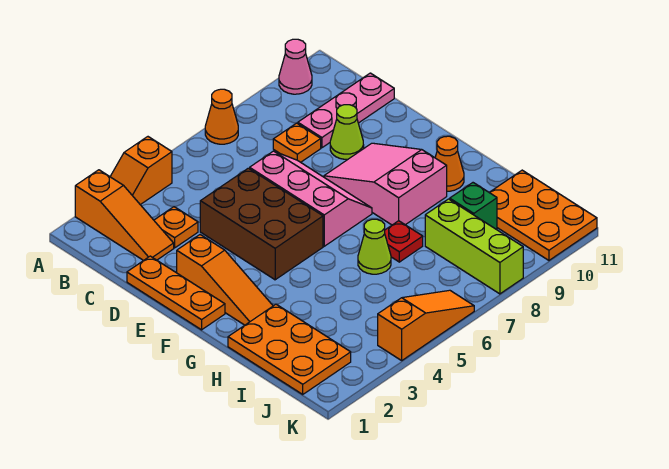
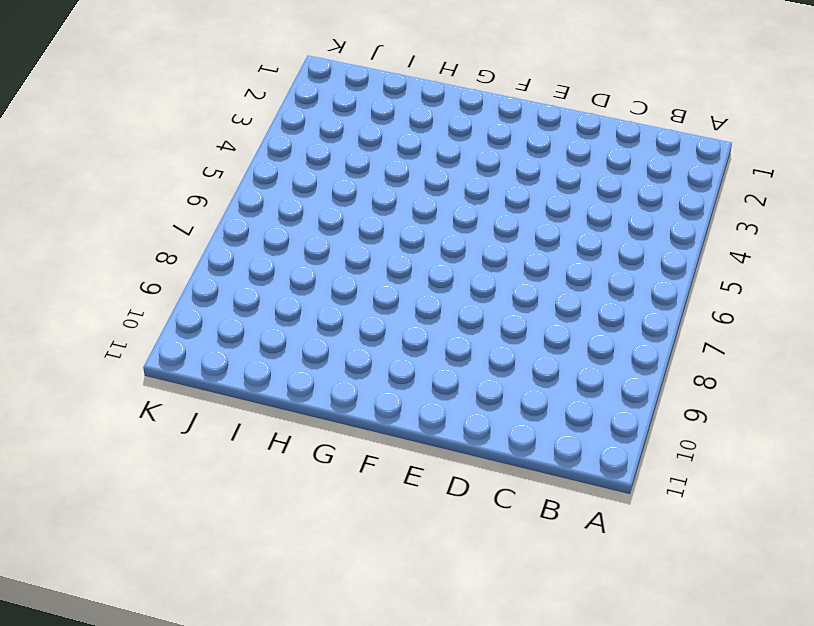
none -> orange 1x3 slope [75,170,174,261]
none -> orange 1x2 slope [110,137,172,205]
none -> orange 1x1 cone [205,89,238,144]

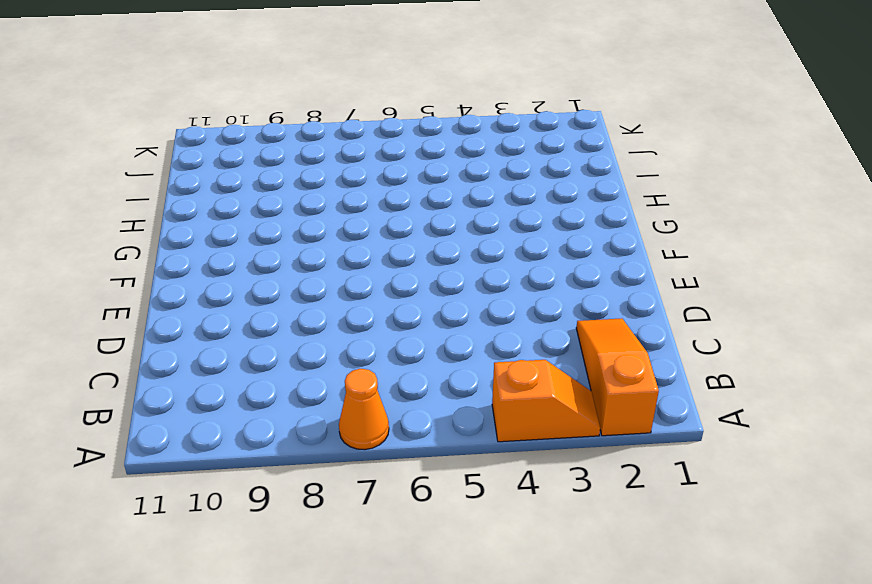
none -> pink 1x1 cone [279,39,312,94]
none -> orange 1x1 plate [154,207,198,248]
none -> orange 1x1 plate [273,123,321,162]

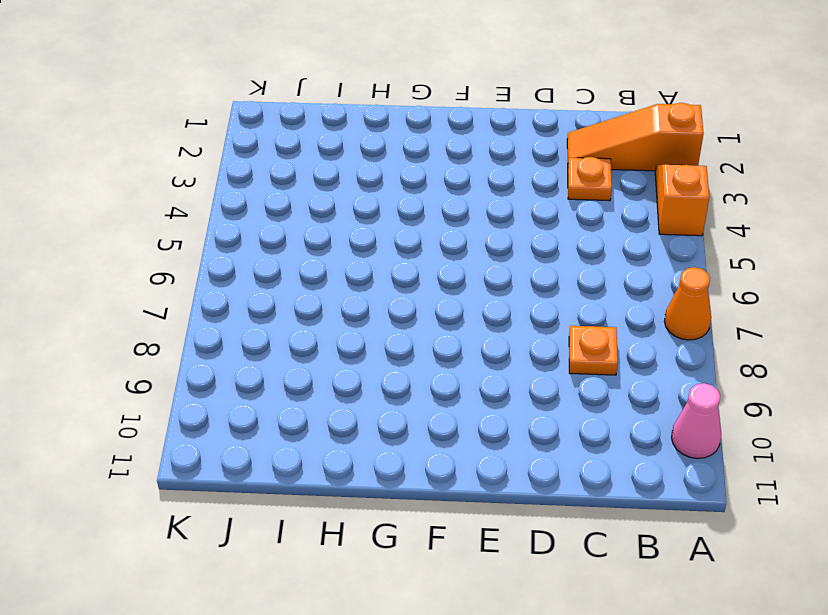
none -> pink 1x3 plate [298,73,394,148]
none -> orange 1x3 plate [127,256,225,330]
none -> brown 2x3 brick [200,168,323,280]

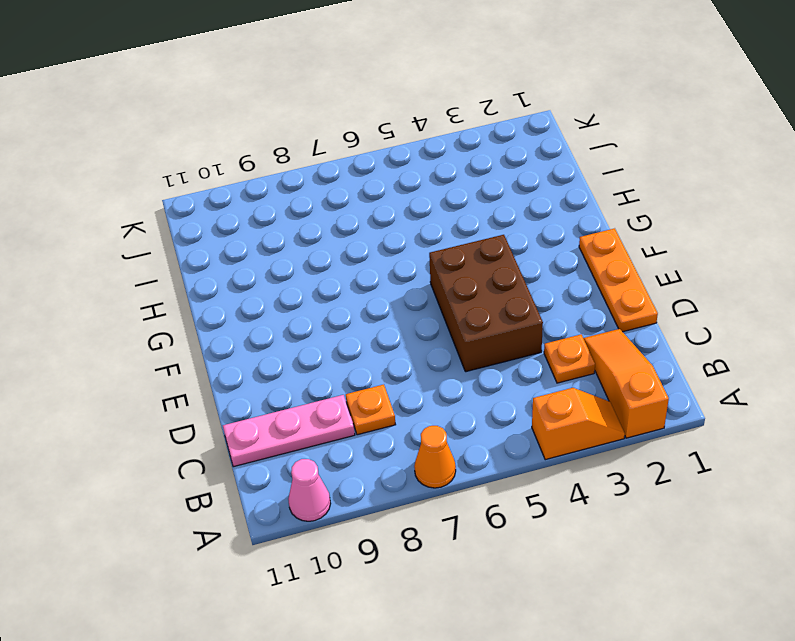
none -> pink 2x3 slope [250,151,372,246]
none -> lime 1x1 cone [330,105,364,159]
none -> orange 1x3 slope [177,235,273,325]

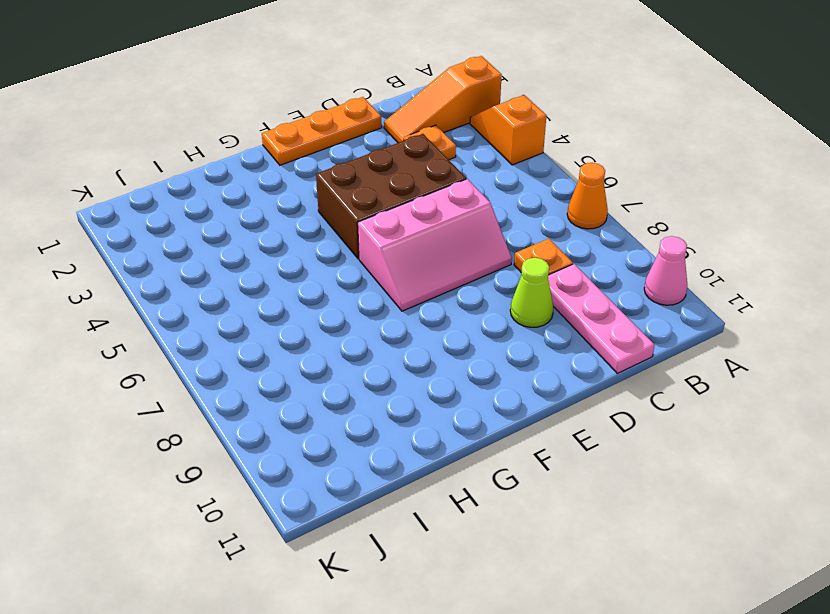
none -> orange 1x3 slope [177,235,273,325]
none -> pink 2x3 slope [324,143,447,225]
none -> orange 1x1 cone [435,136,464,191]

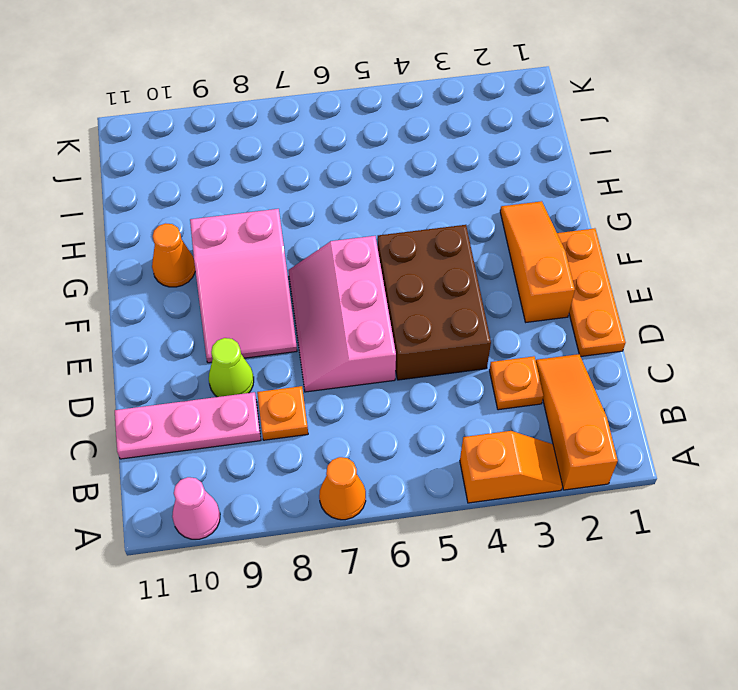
none -> orange 2x3 plate [228,304,351,394]
none -> lime 1x1 cone [358,219,391,274]
none -> red 1x1 plate [385,221,423,262]

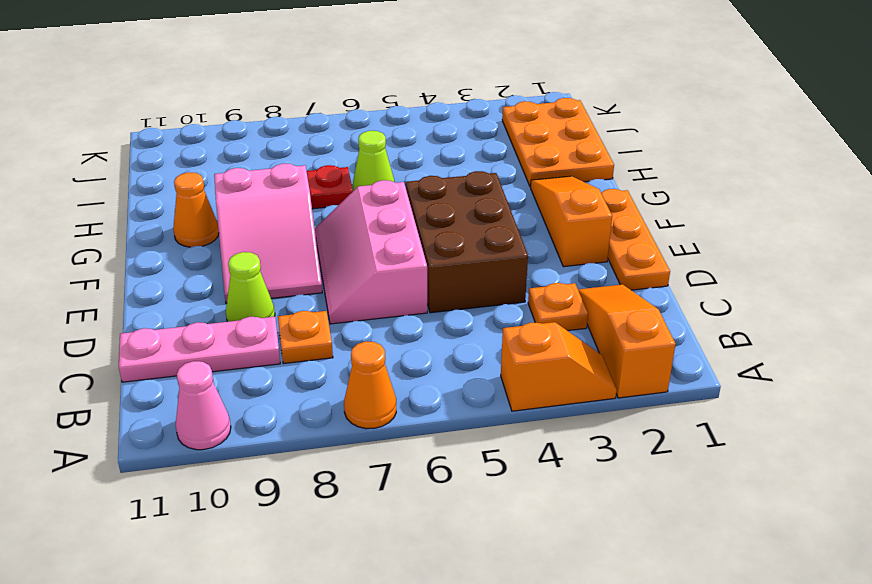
none -> lime 1x3 brick [425,199,523,294]
none -> green 1x1 brick [450,183,497,230]
none -> orange 2x3 plate [489,170,597,260]

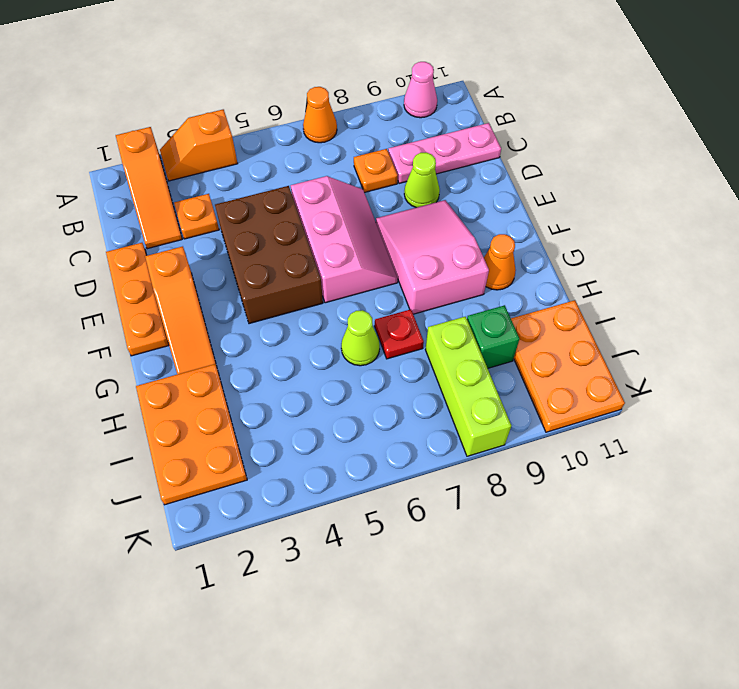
none -> orange 1x3 slope [378,290,474,360]

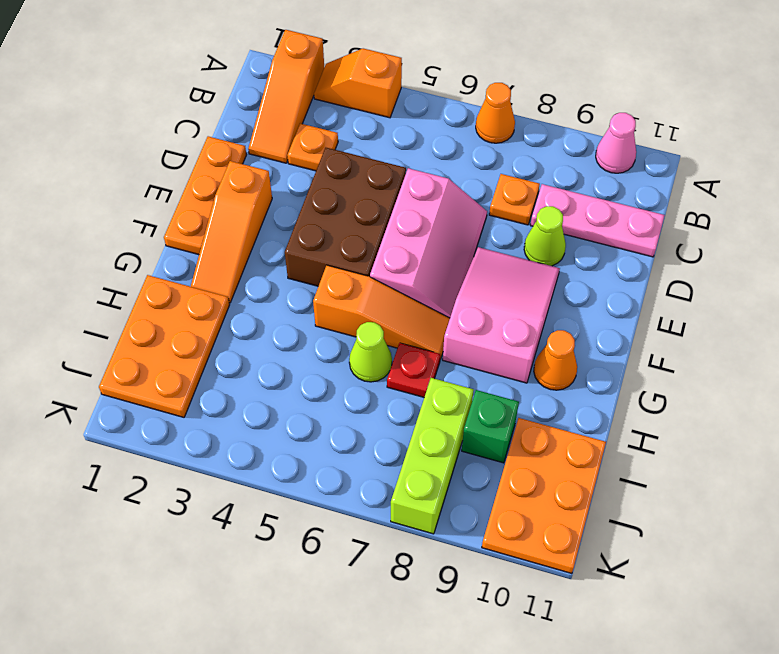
orange 1x3 slope [313,265,450,360] -> orange 1x3 slope moved to [378,290,474,360]

